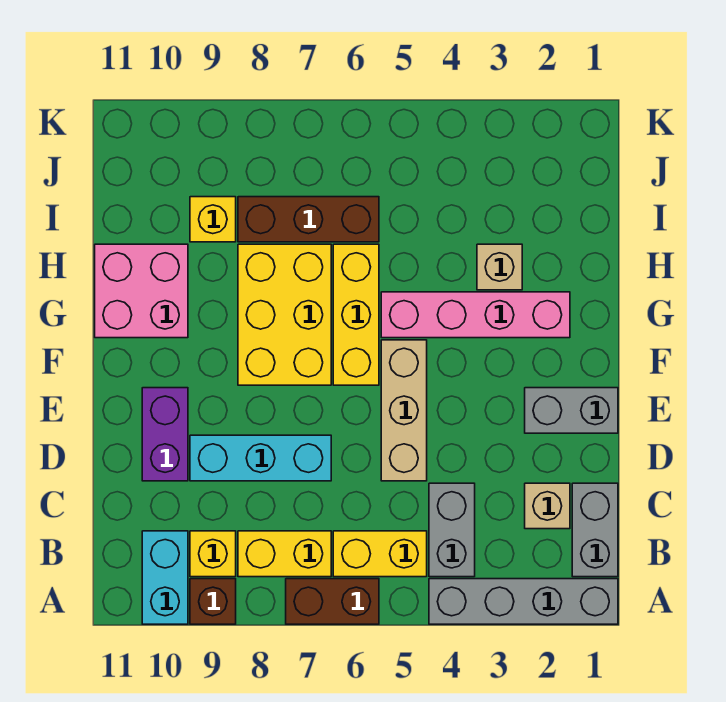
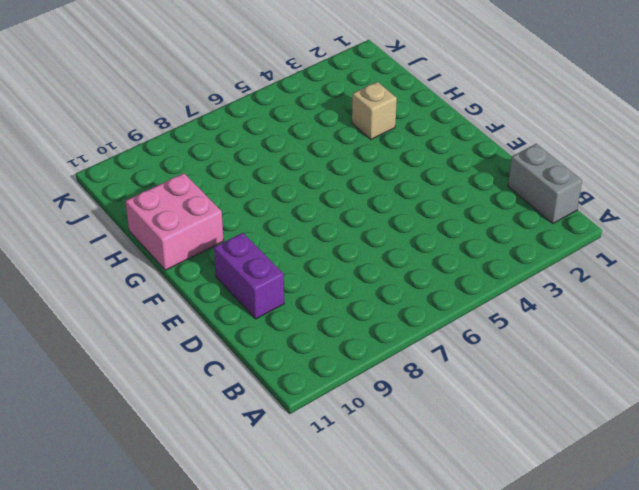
none -> grey 1x4 brick [429,579,618,624]
none -> brown 1x2 brick [286,579,379,624]
none -> brown 1x1 brick [190,579,236,624]

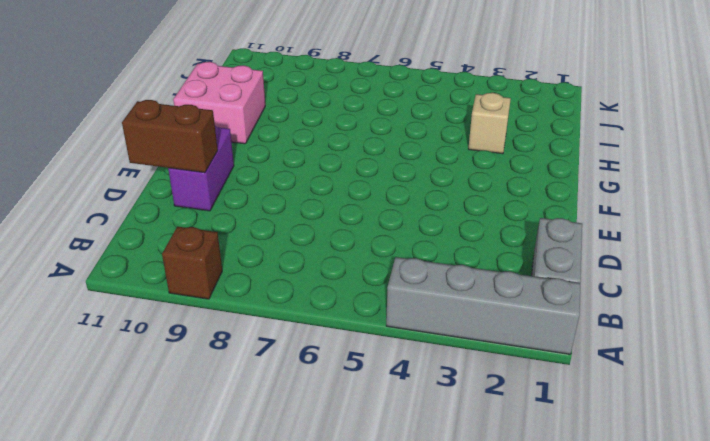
brown 1x2 brick [122,100,218,173] -> brown 1x2 brick moved to [286,579,379,624]
none -> cyan 1x2 brick [142,531,188,624]
none -> grey 1x2 brick [429,483,475,577]
none -> yellow 1x2 brick [333,531,427,577]

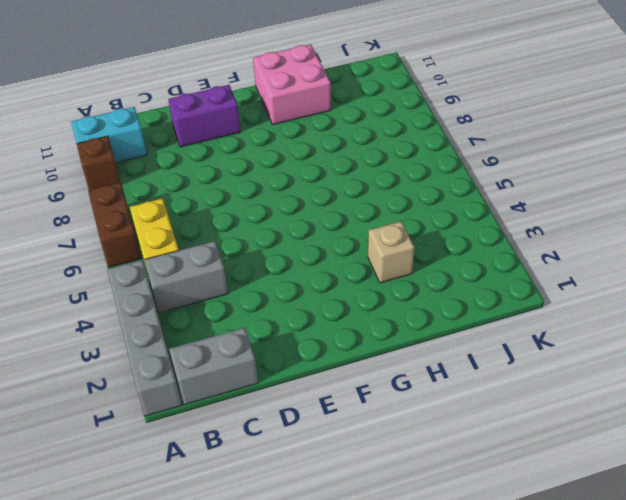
none -> yellow 1x2 brick [238,531,331,577]
none -> yellow 1x1 brick [190,531,236,577]
none -> tan 1x1 brick [525,483,570,529]

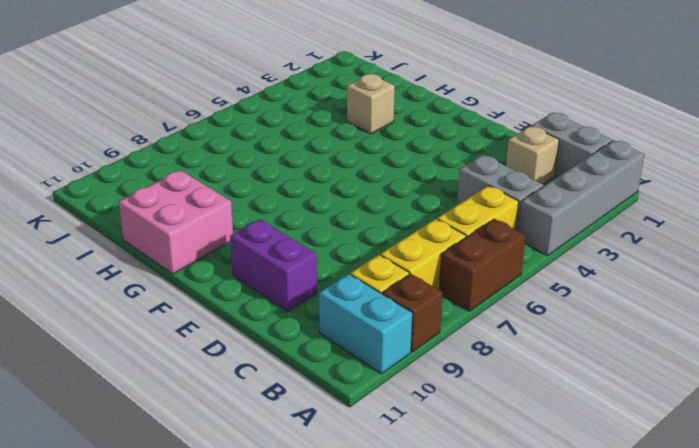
none -> tan 1x3 brick [381,340,427,481]
none -> cyan 1x3 brick [190,435,331,481]
none -> grey 1x2 brick [525,388,618,433]

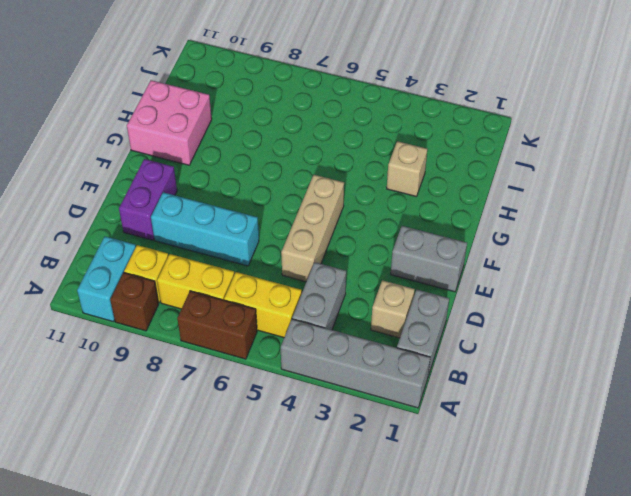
none -> yellow 1x3 brick [333,244,379,385]
none -> yellow 2x3 brick [238,244,331,385]
none -> pink 1x4 brick [381,292,570,338]

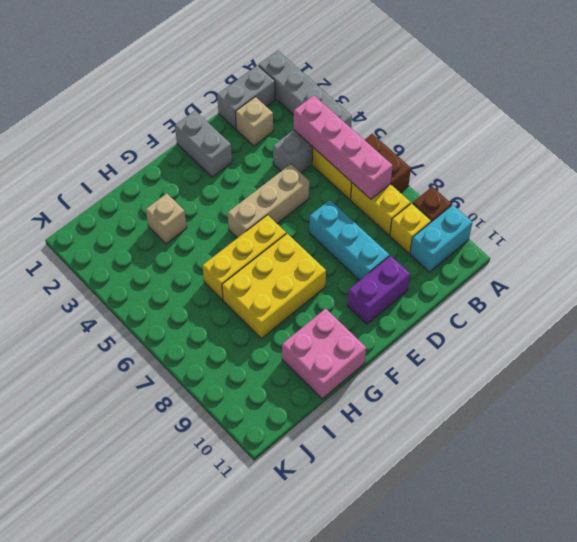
pink 1x4 brick [294,95,393,199] -> pink 1x4 brick moved to [381,292,570,338]
none -> brown 1x3 brick [238,197,379,242]
none -> yellow 1x1 brick [190,197,236,242]

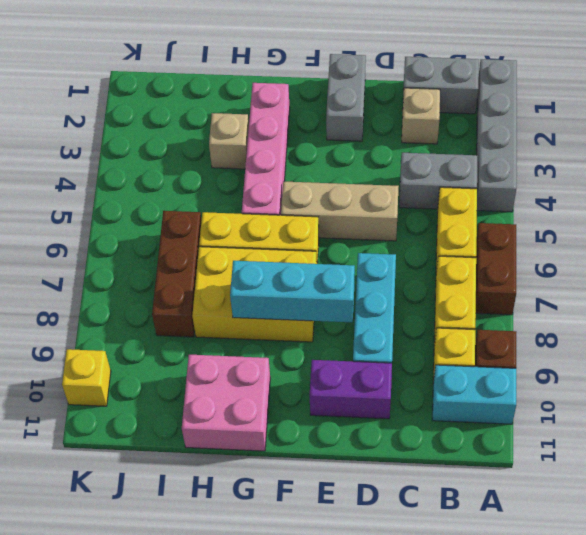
cyan 1x3 brick [230,261,355,322] -> none
yellow 1x1 brick [62,349,111,406] -> yellow 1x1 brick moved to [190,197,236,242]

